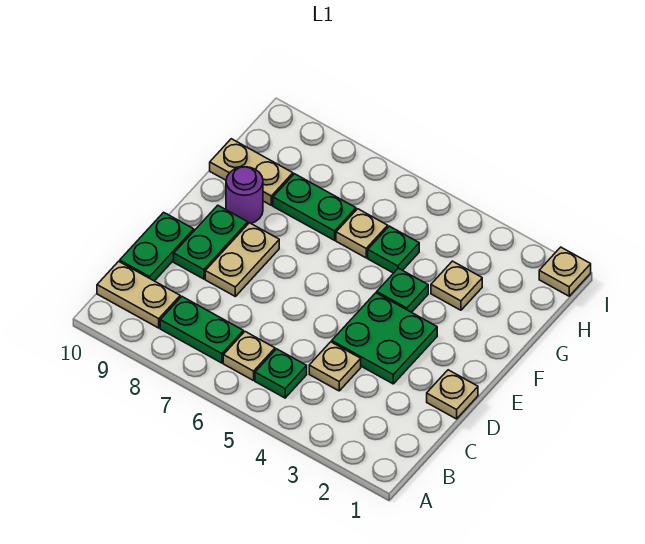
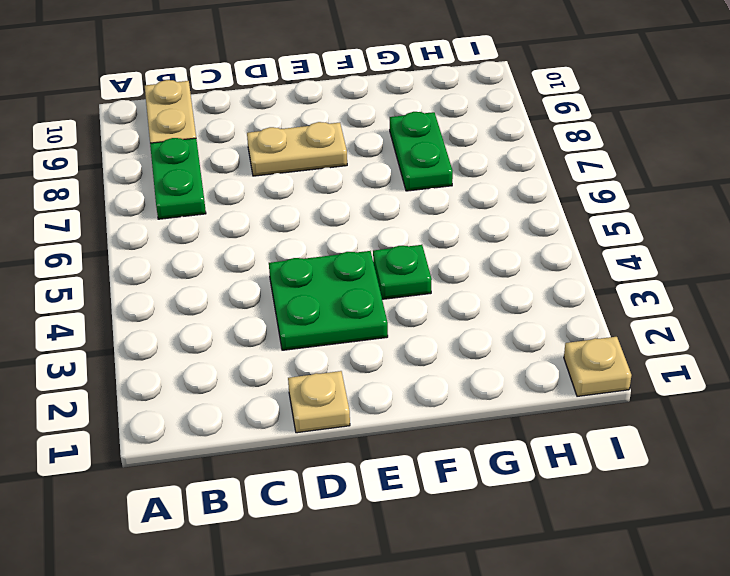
none -> green 1x1 plate [255,349,307,398]
none -> tan 1x1 plate [223,332,275,381]
none -> tan 1x1 plate [309,342,361,391]

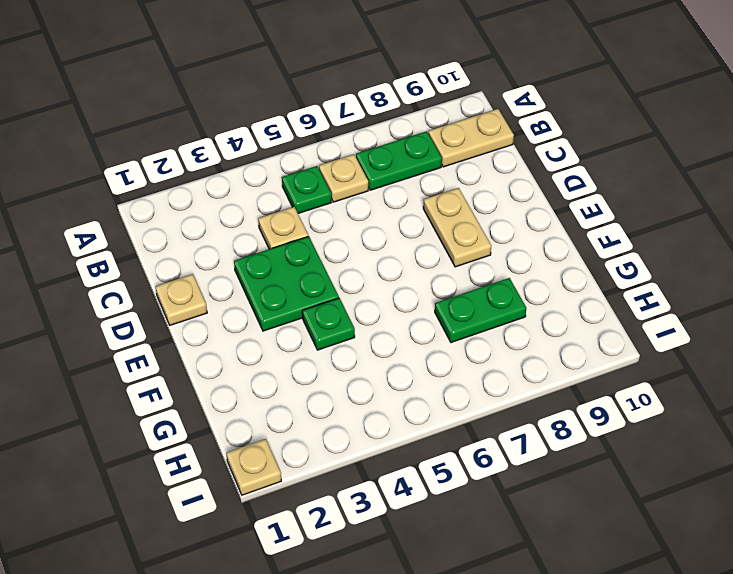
none -> green 1x2 plate [120,212,194,281]
none -> green 1x2 plate [174,205,248,279]
none -> purple 1x1 round brick [226,167,263,224]

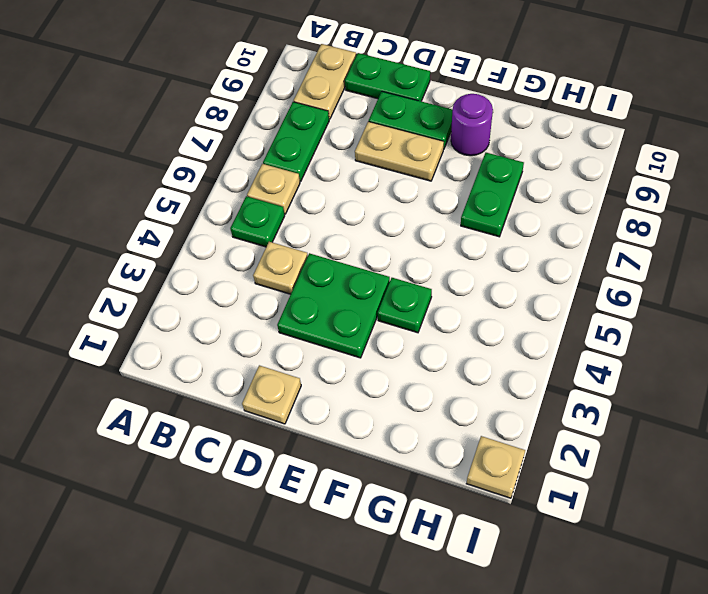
none -> tan 1x1 plate [431,261,482,310]
none -> green 1x1 plate [368,226,419,273]
none -> tan 1x1 plate [336,209,388,258]

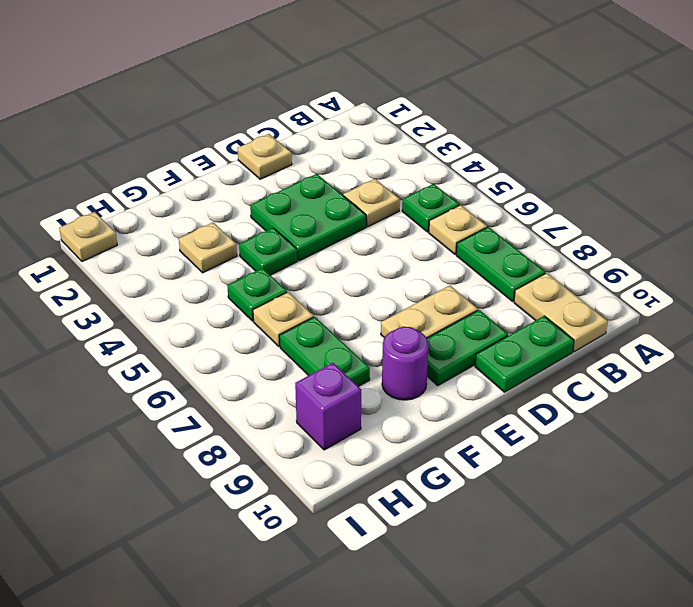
purple 1x1 brick [295,363,361,450] -> none
none -> tan 1x2 plate [210,139,293,205]

